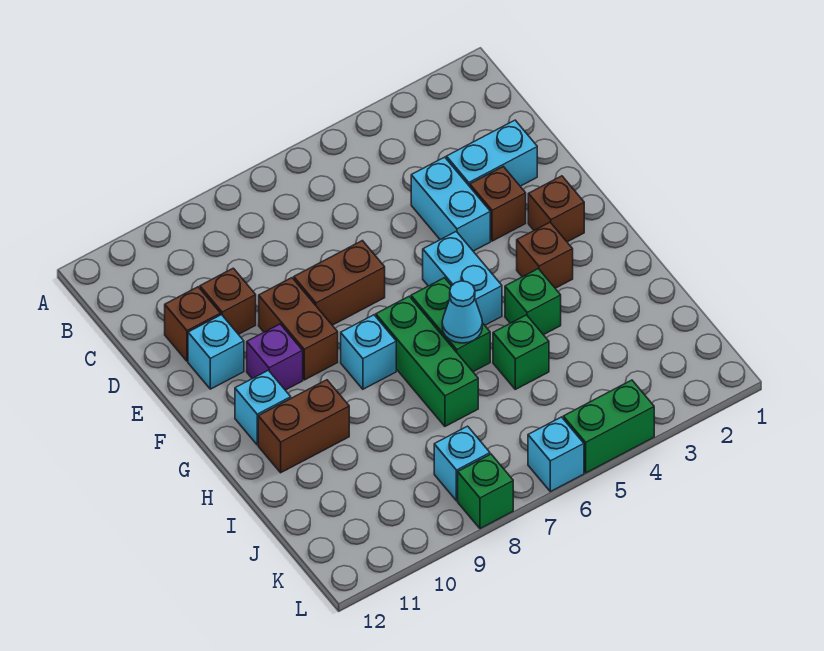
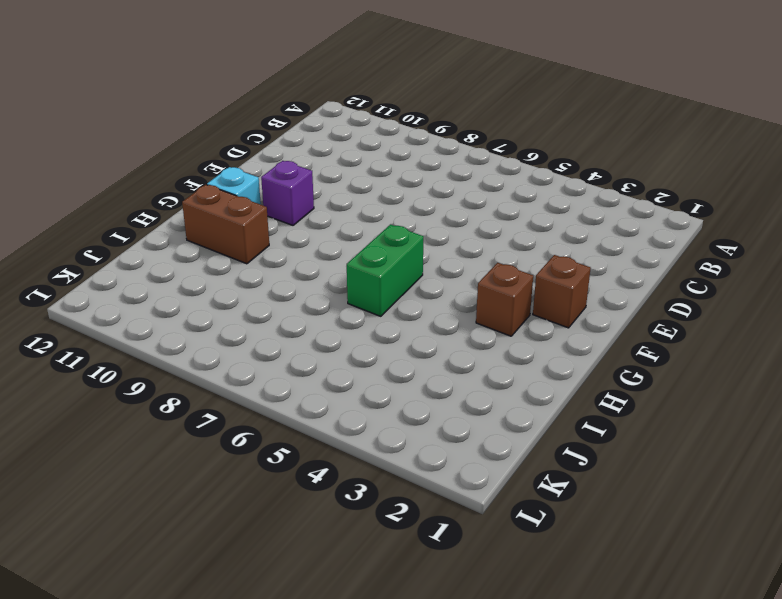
none -> cyan 1x2 brick [446,120,537,186]
none -> cyan 1x2 brick [411,157,490,251]
none -> brown 1x1 brick [200,268,256,334]

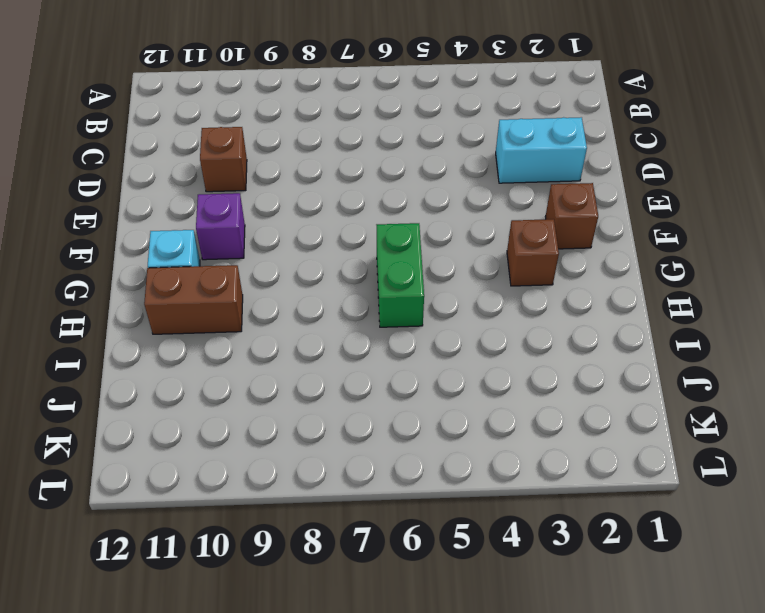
none -> cyan 1x2 brick [411,157,490,251]
none -> brown 1x1 brick [165,287,220,361]
none -> brown 1x1 brick [470,167,526,241]

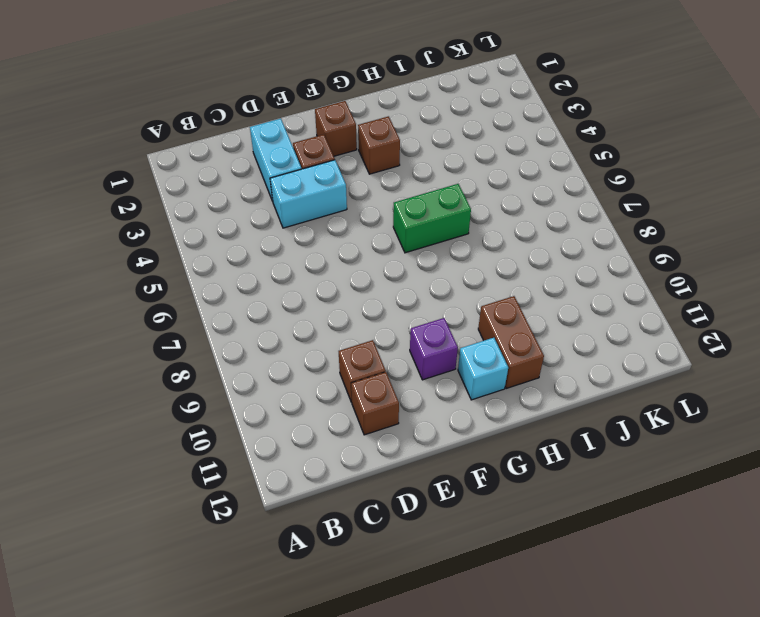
none -> brown 1x2 brick [294,241,385,325]
none -> brown 1x2 brick [259,278,338,380]
none -> cyan 1x1 brick [188,315,244,389]

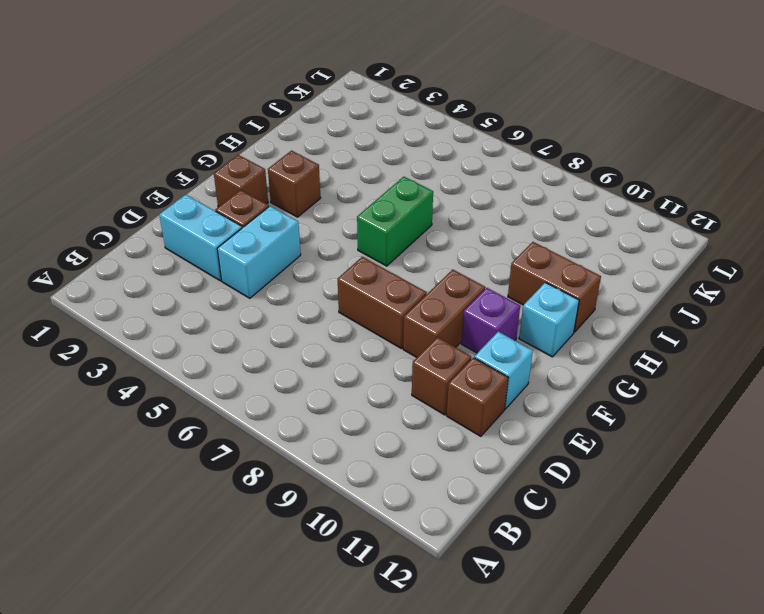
none -> cyan 1x2 brick [423,231,502,325]
none -> green 1x3 brick [376,296,478,426]
none -> cyan 1x1 brick [341,315,396,389]

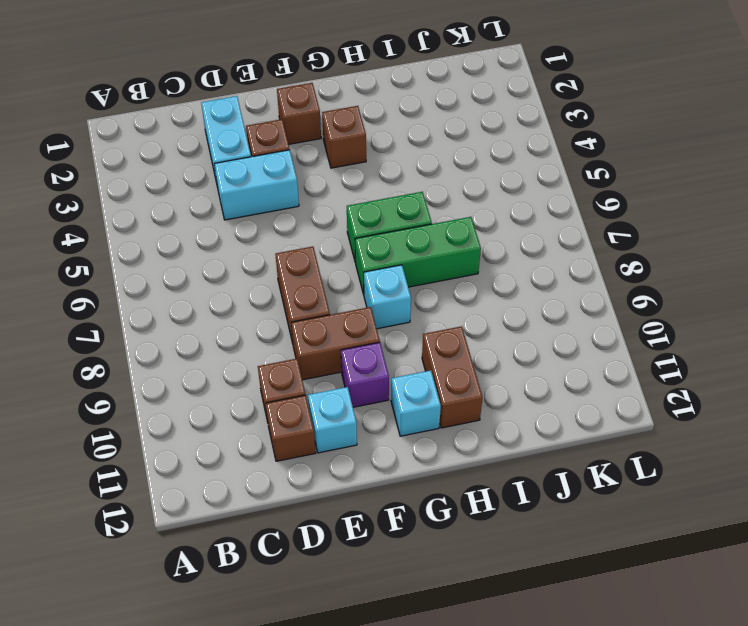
none -> cyan 1x2 brick [423,231,502,325]
none -> green 1x1 brick [505,269,561,335]
none -> green 1x1 brick [493,315,549,389]

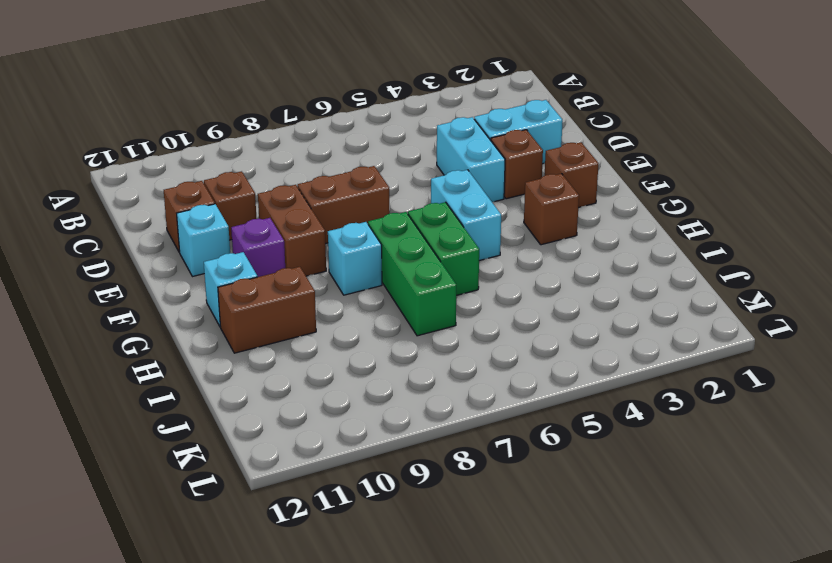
none -> green 1x1 brick [505,269,561,335]
none -> green 1x1 brick [493,315,549,389]
none -> cyan 1x1 brick [434,426,490,501]

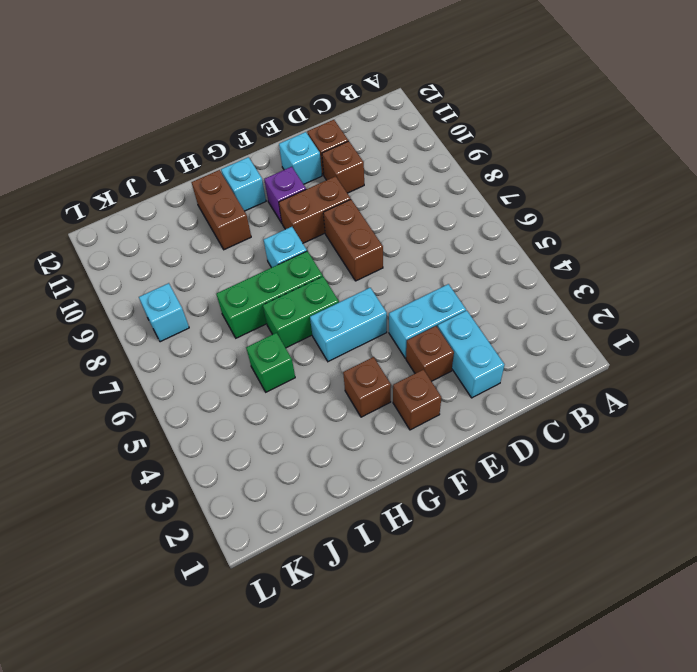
none -> green 1x1 brick [505,269,561,335]
none -> green 1x2 brick [563,380,654,473]
none -> cyan 1x1 brick [528,417,584,492]

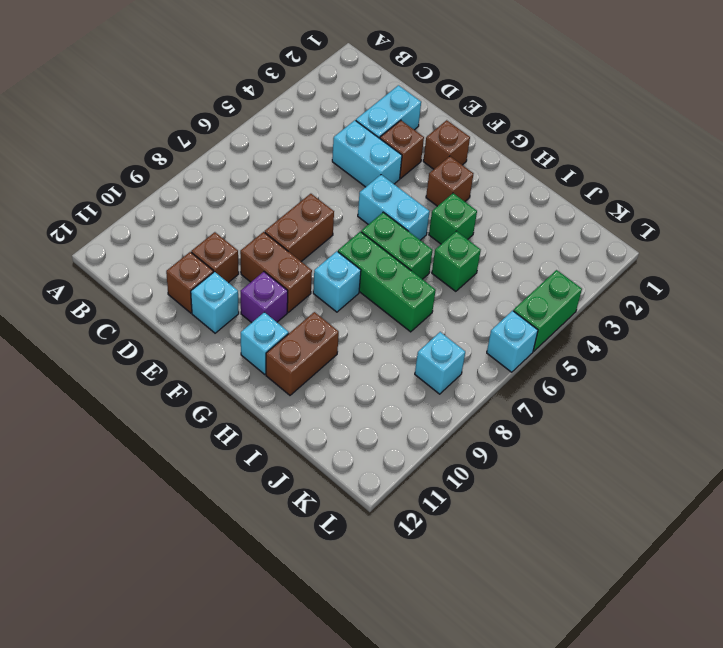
none -> green 1x1 brick [458,454,513,529]
none -> cyan 1x1 cone [442,281,482,343]

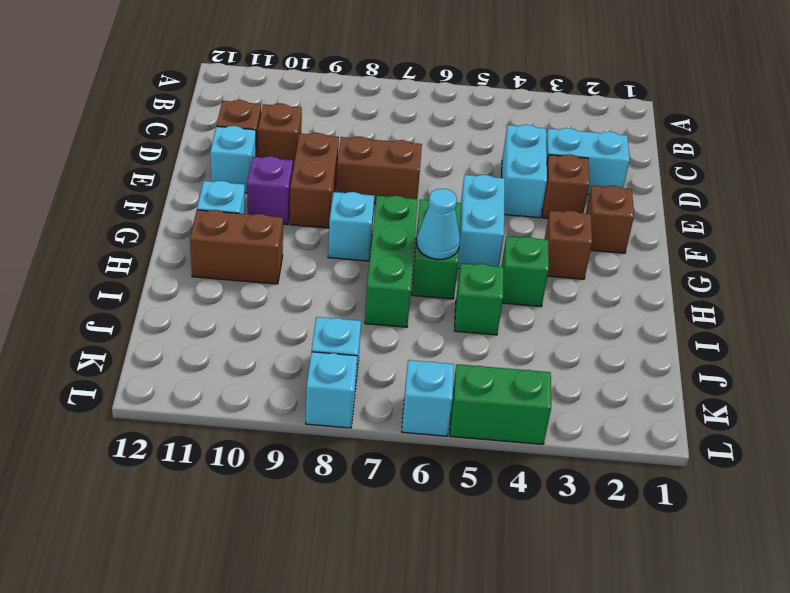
cyan 1x1 brick [306,352,357,428] -> green 1x1 brick [458,454,513,529]

